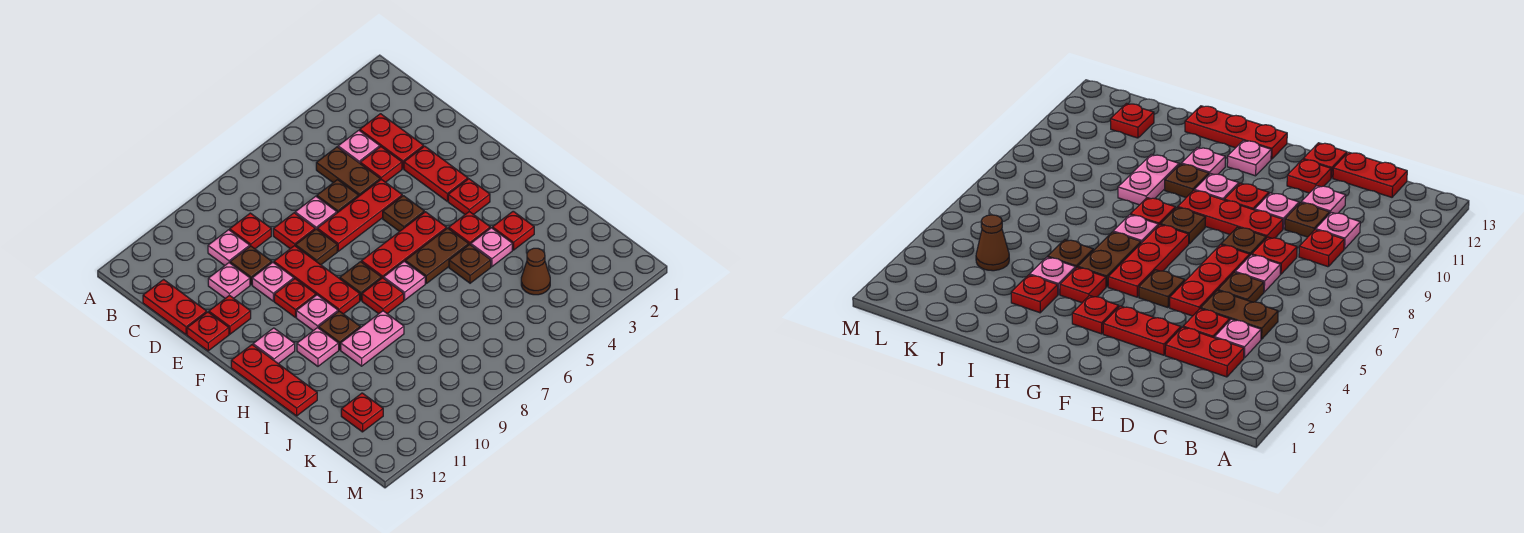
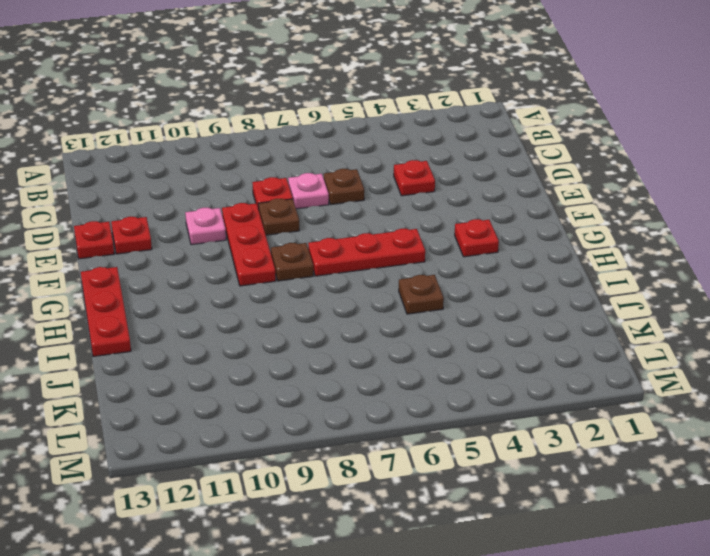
none -> red 1x2 plate [360,114,424,169]
none -> pink 1x1 plate [338,130,380,163]
none -> brown 1x2 plate [316,147,380,196]
none -> red 1x1 plate [230,213,271,249]

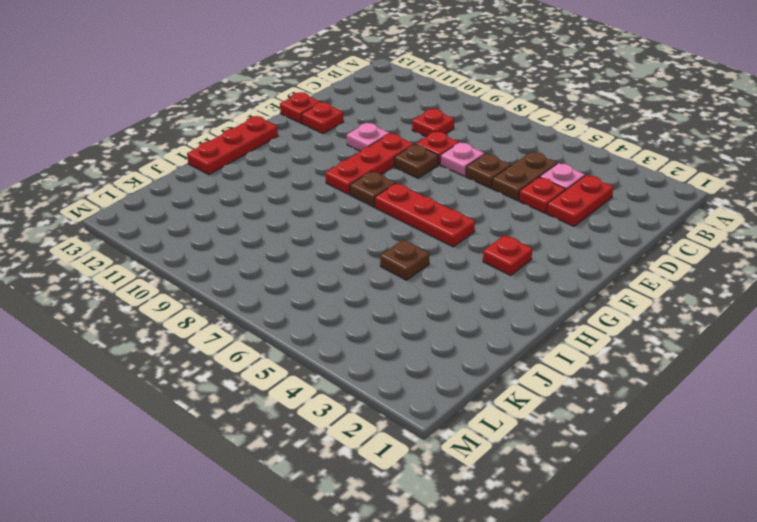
none -> pink 1x1 plate [208,230,250,266]
none -> red 1x2 plate [143,280,207,335]
none -> brown 1x1 plate [230,246,272,285]
none -> pink 1x1 plate [208,263,250,298]

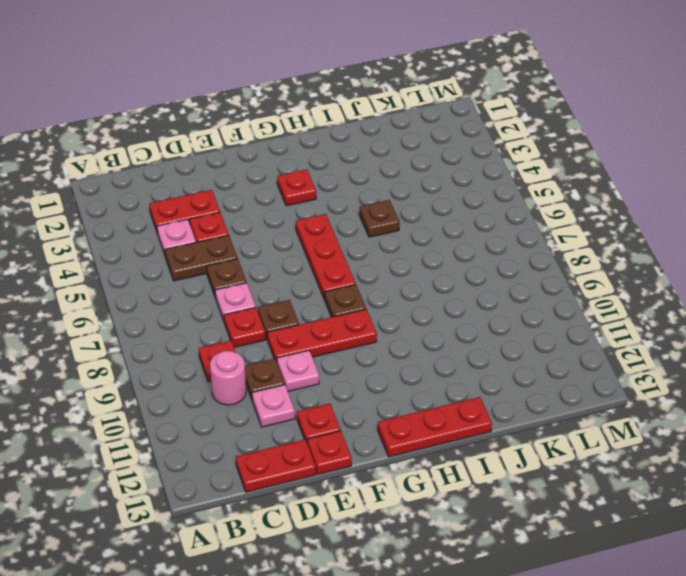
pink 1x1 round brick [210,351,246,405] -> pink 1x1 plate [208,230,250,266]
none -> red 1x2 plate [404,146,468,201]
none -> red 1x3 plate [317,179,402,251]
none -> brown 1x1 plate [383,196,424,232]
none -> red 1x1 plate [274,279,316,317]

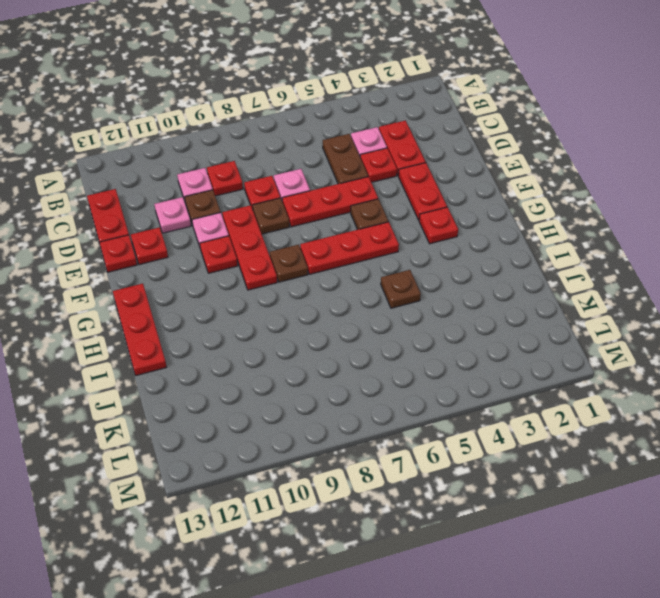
none -> brown 1x1 plate [317,180,359,213]
none -> pink 1x1 plate [296,295,338,331]
none -> pink 1x1 plate [253,328,295,364]
none -> red 1x1 plate [449,212,490,245]

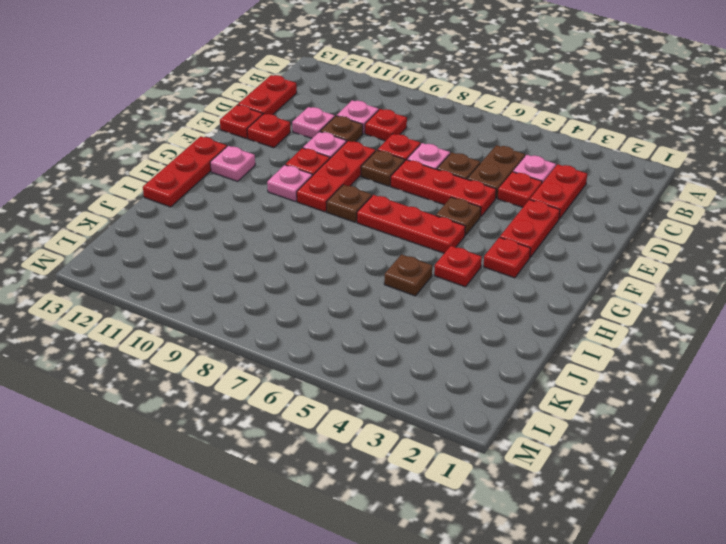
none -> brown 1x2 plate [405,228,469,283]
none -> pink 1x1 plate [384,261,425,300]
none -> red 1x1 plate [362,278,404,314]
none -> brown 1x1 plate [319,311,360,350]

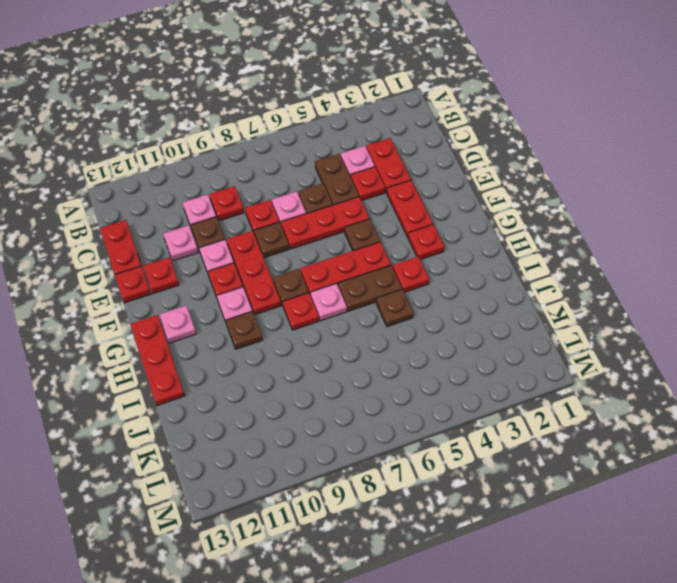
none -> pink 1x1 plate [297,328,339,366]
none -> red 1x1 plate [492,211,534,250]
none -> pink 1x1 plate [471,228,512,267]
none -> pink 1x2 plate [341,311,404,366]

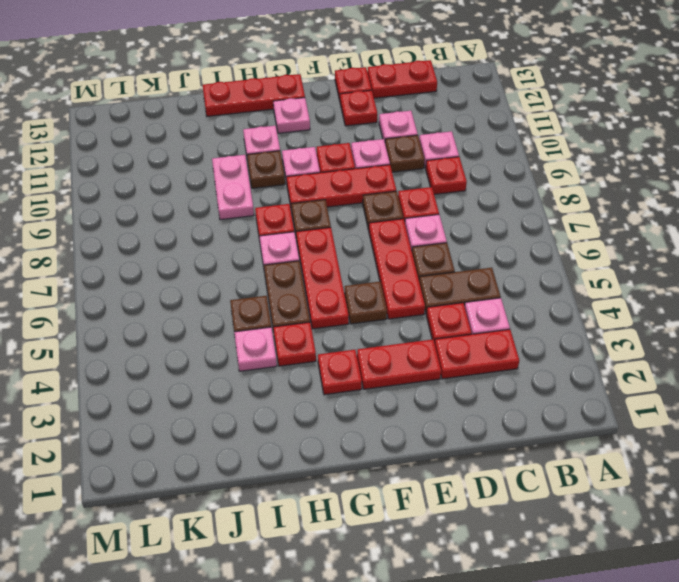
none -> red 1x1 plate [492,211,534,250]
none -> brown 1x1 cone [521,248,550,295]
none -> red 1x1 plate [341,393,383,432]

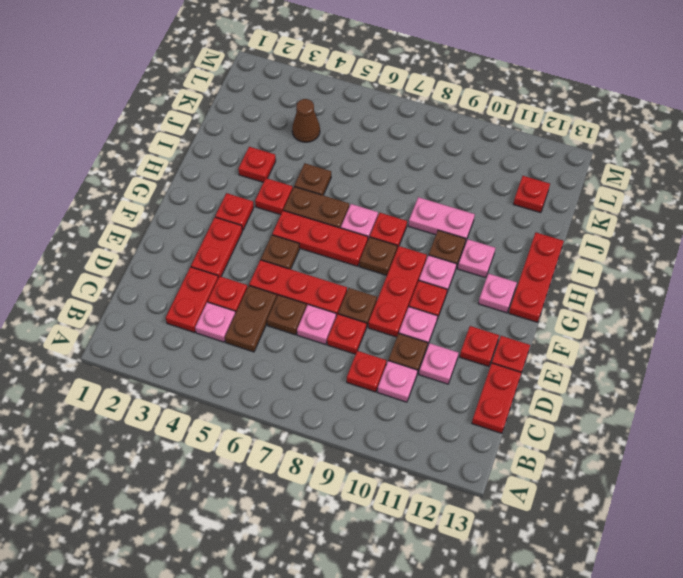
none -> pink 1x1 plate [471,228,512,267]

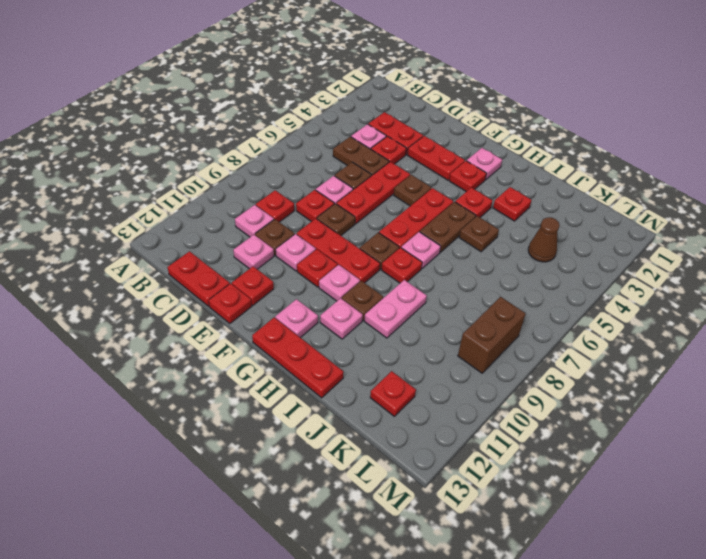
pink 1x1 plate [467,148,502,180] -> pink 1x1 plate moved to [471,228,512,267]
brown 1x2 brick [458,297,526,373] -> none

